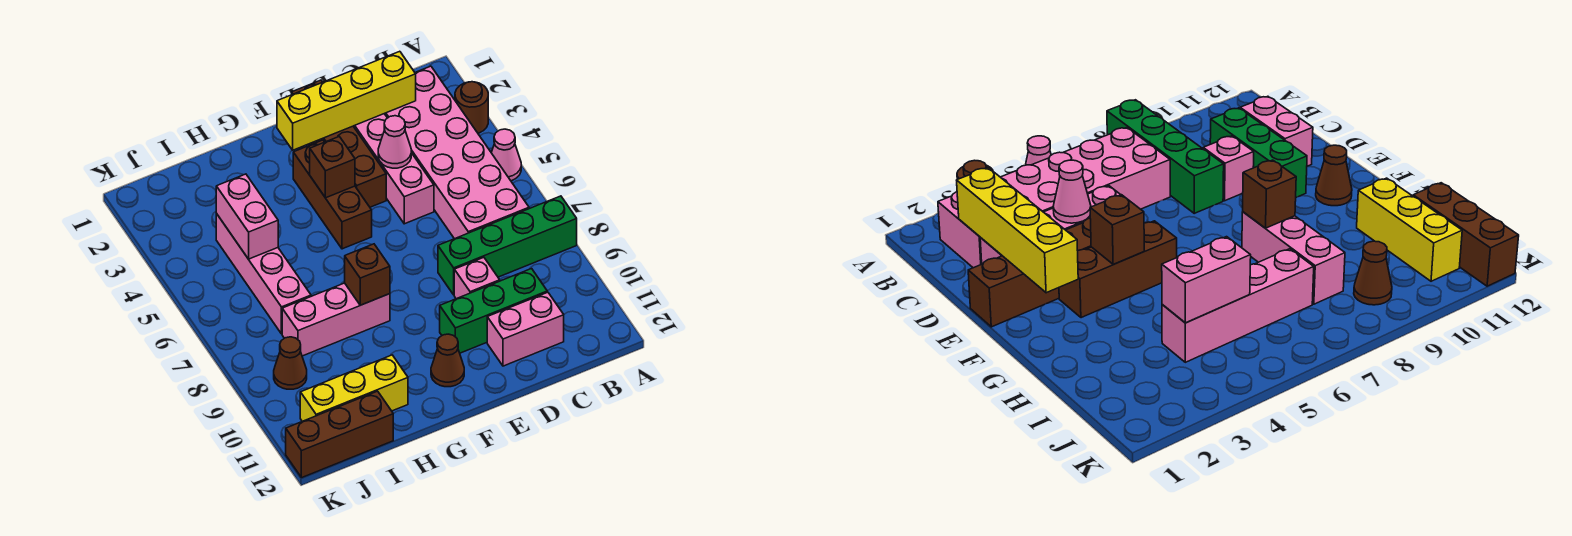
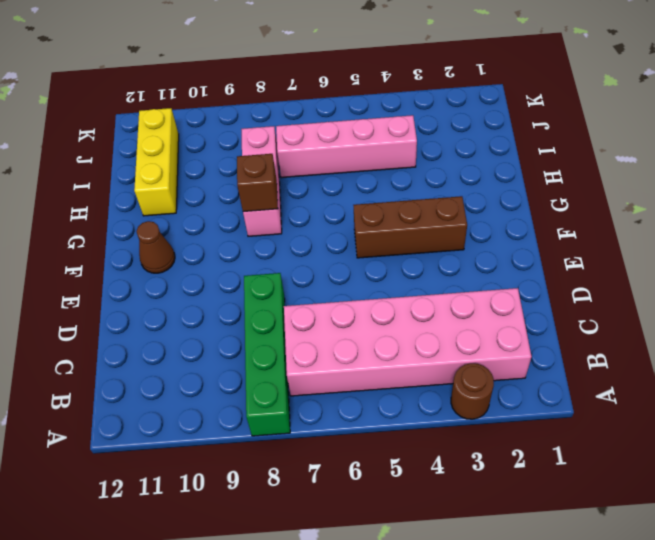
none -> pink 1x1 cone [491,129,521,181]
none -> green 1x3 brick [440,269,547,353]
none -> pink 1x2 brick [487,292,564,366]

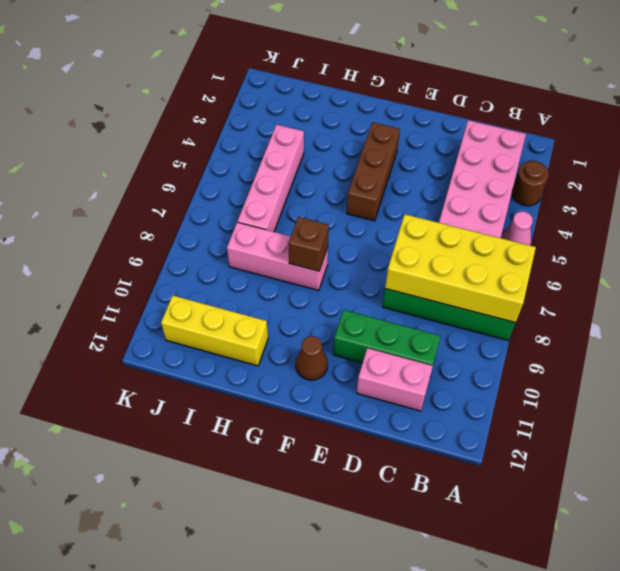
yellow 2x4 brick [385,214,536,323] -> none
none -> pink 1x4 brick [354,114,434,224]
none -> pink 1x1 brick [454,257,500,299]
none -> brown 1x4 brick [292,80,386,207]

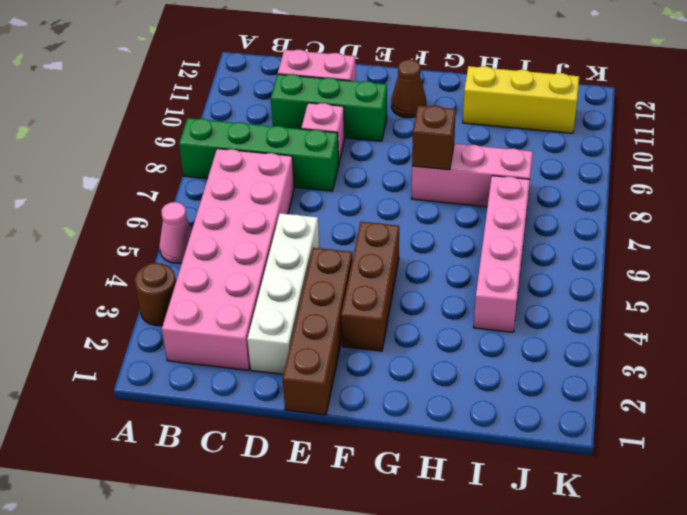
white 1x4 brick [247,213,319,374] -> pink 1x4 brick [354,114,434,224]
none -> brown 1x3 brick [286,391,393,478]
none -> brown 1x1 cone [274,337,307,389]
none -> yellow 1x4 brick [277,51,416,150]

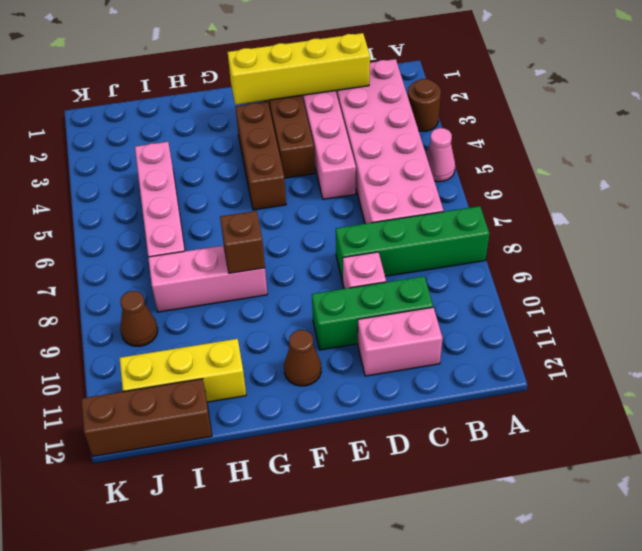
none -> pink 1x1 cone [378,116,411,168]
none -> brown 1x1 brick [310,137,355,198]
none -> pink 1x2 brick [216,174,278,259]

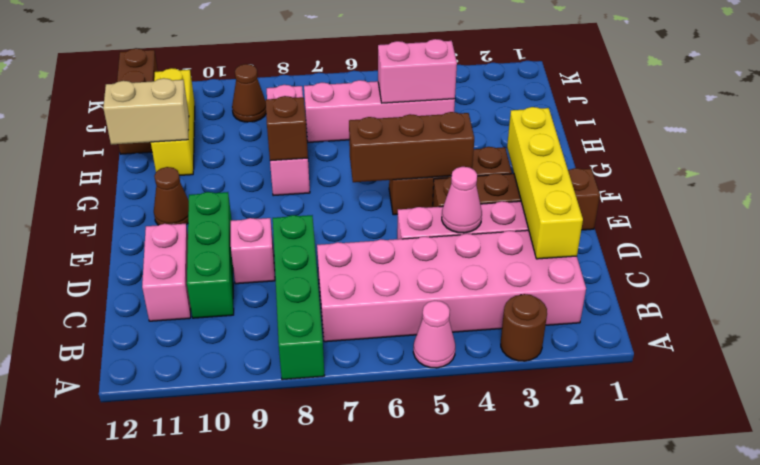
brown 1x3 brick [349,112,474,182] -> brown 1x1 brick [310,137,355,198]
tan 1x2 brick [103,78,189,144] -> none

